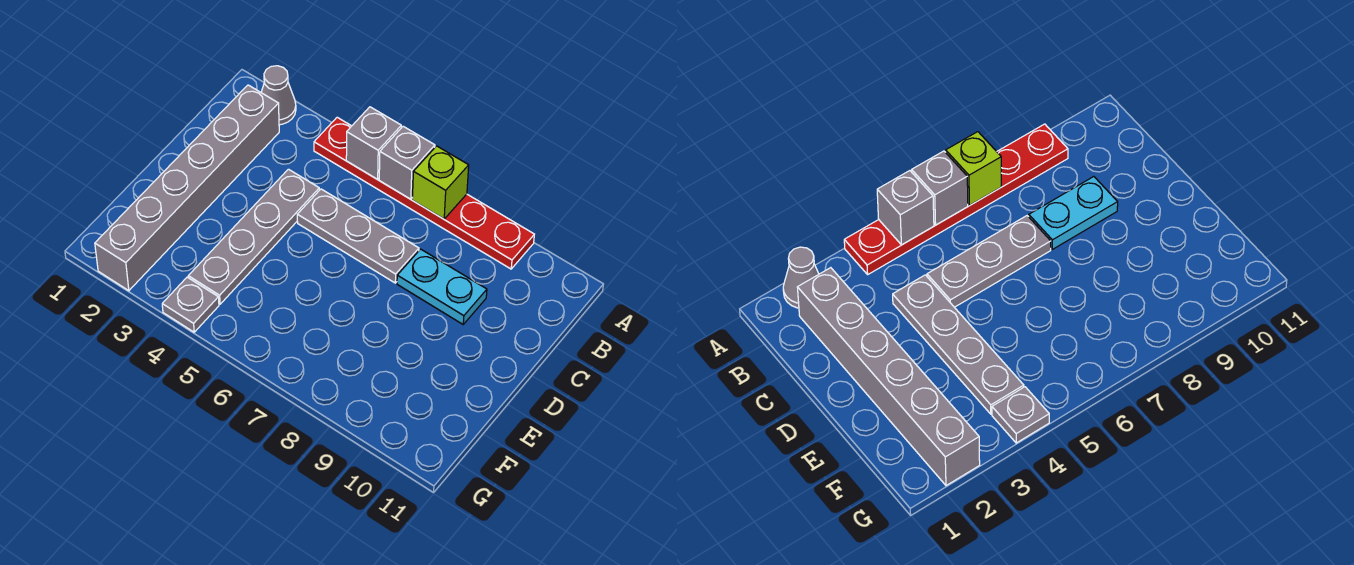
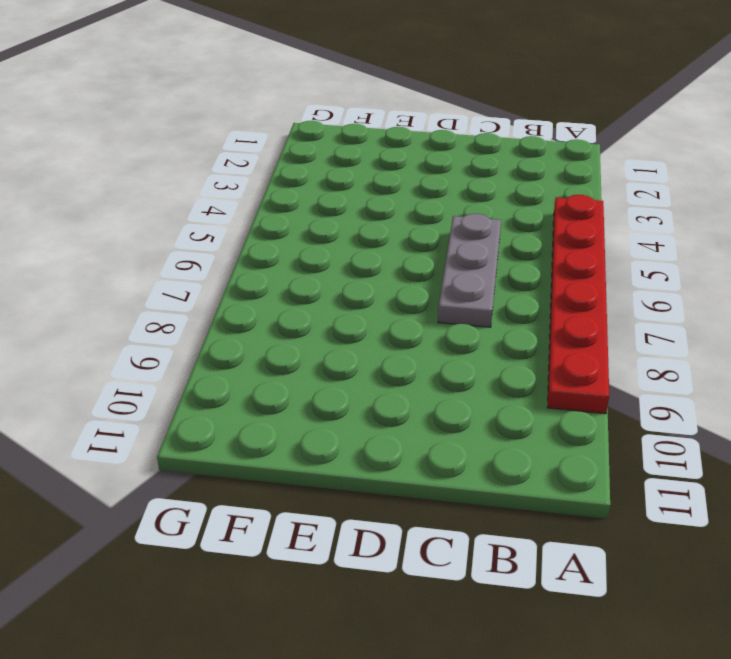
none -> grey 1x1 cone [261,66,296,125]
none -> grey 1x6 brick [95,85,279,291]

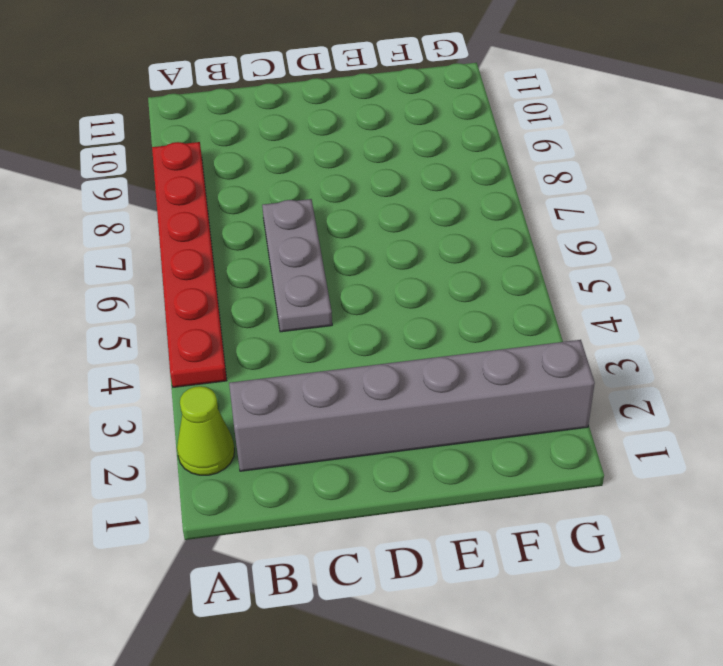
lime 1x1 cone [177,386,234,475] -> grey 1x1 cone [261,66,296,125]
none -> grey 1x4 plate [188,169,319,304]
none -> cyan 1x2 plate [397,249,487,324]

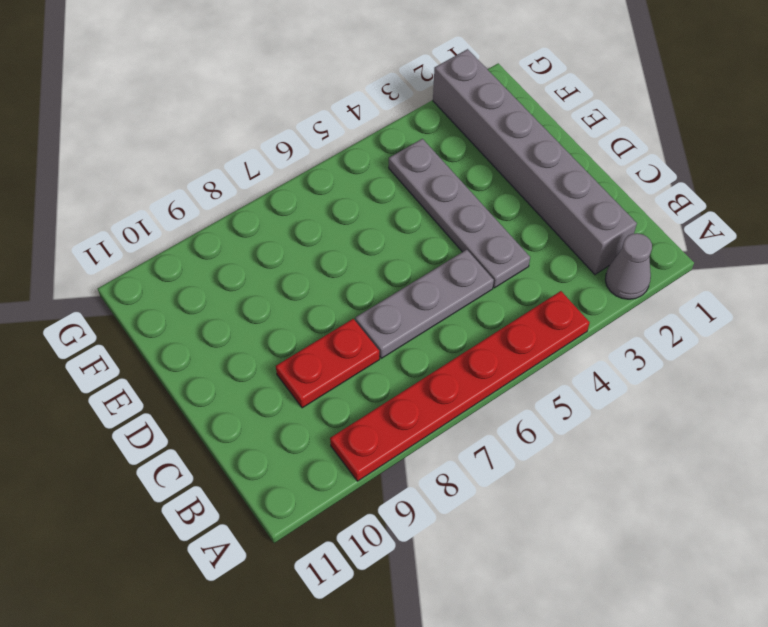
red 1x2 plate [276,319,380,408] -> cyan 1x2 plate [397,249,487,324]
none -> grey 1x1 plate [162,277,219,332]
none -> grey 1x1 brick [346,107,401,179]

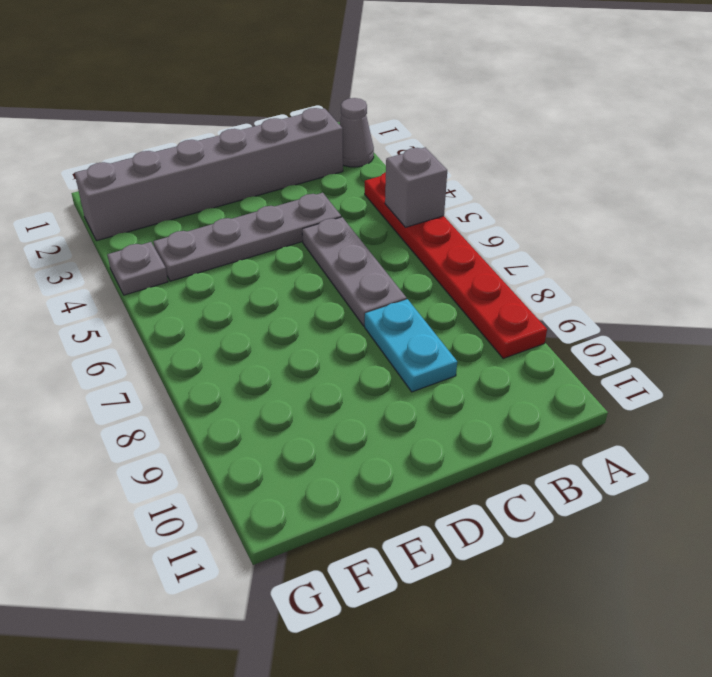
none -> grey 1x1 brick [379,126,435,199]
none -> lime 1x1 brick [412,146,469,219]

